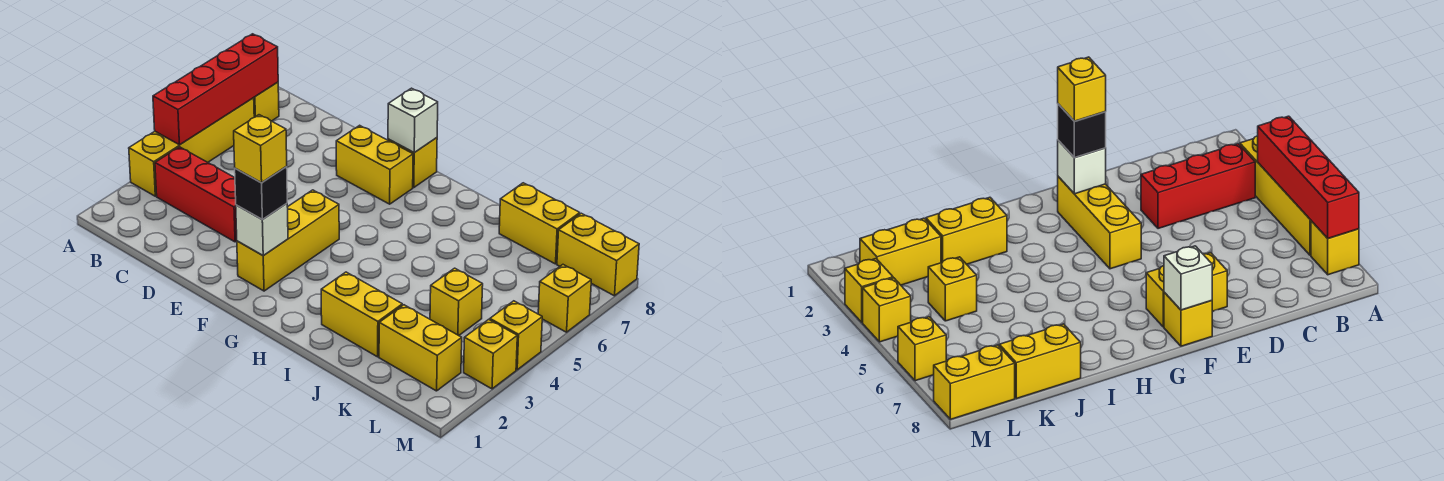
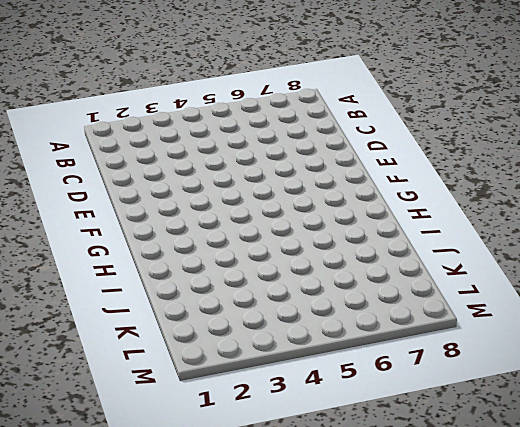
none -> yellow 1x4 brick [129,98,254,196]
none -> yellow 1x1 brick [254,82,279,121]
none -> red 1x3 brick [155,147,237,242]

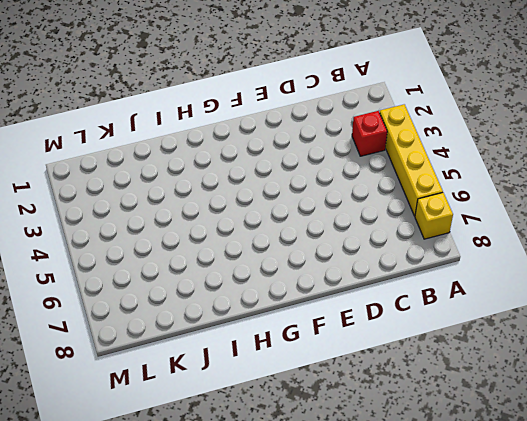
red 1x1 brick [352,111,387,156] -> red 1x3 brick [155,147,237,242]
none -> yellow 1x2 brick [336,125,413,204]
none -> yellow 1x3 brick [237,190,339,291]
none -> yellow 1x1 brick [388,138,437,188]

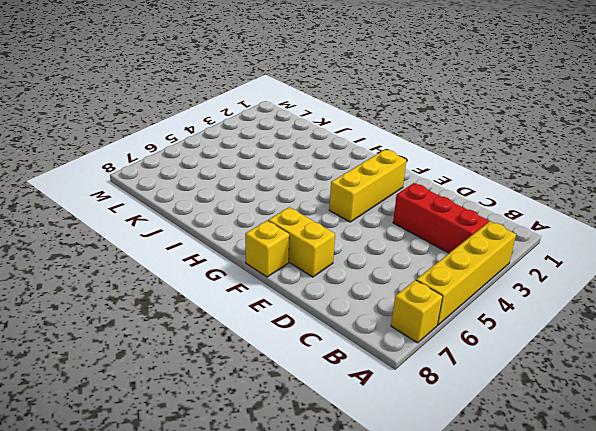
none -> yellow 1x2 brick [321,272,402,357]
none -> yellow 1x2 brick [499,183,580,264]
none -> yellow 1x2 brick [379,305,462,391]

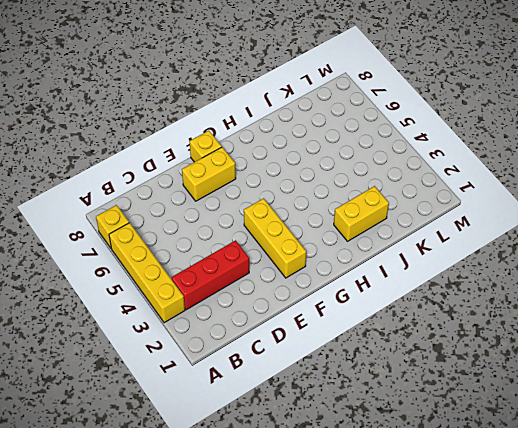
none -> yellow 1x2 brick [499,183,580,264]
none -> yellow 1x2 brick [379,305,462,391]
none -> yellow 1x1 brick [430,268,483,336]

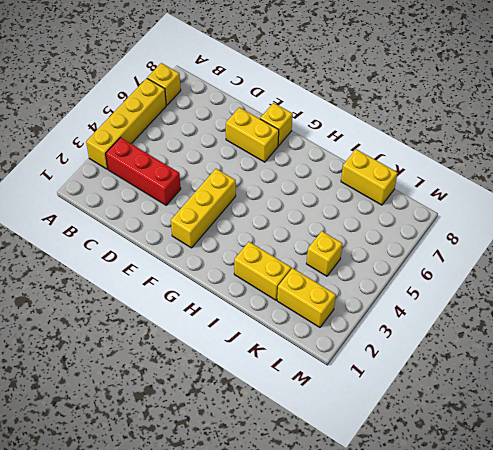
none -> yellow 1x2 brick [557,213,639,296]
none -> yellow 1x1 brick [464,319,517,389]
none -> yellow 1x1 brick [490,301,542,370]

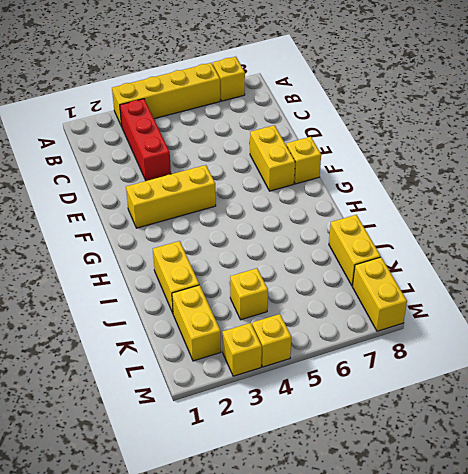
none -> yellow 1x1 brick [538,265,591,332]
none -> red 1x4 brick [153,34,278,145]
none -> white 1x1 brick [236,204,288,256]

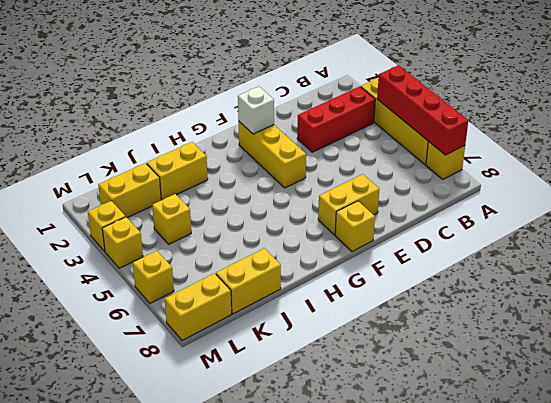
none -> white 1x1 brick [388,88,438,153]
none -> black 1x1 brick [235,167,287,220]
none -> yellow 1x1 brick [234,115,287,183]

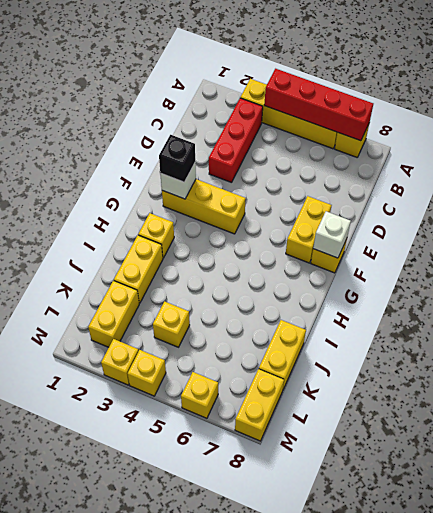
yellow 1x1 brick [138,213,174,258] -> yellow 1x1 brick moved to [234,115,287,183]

